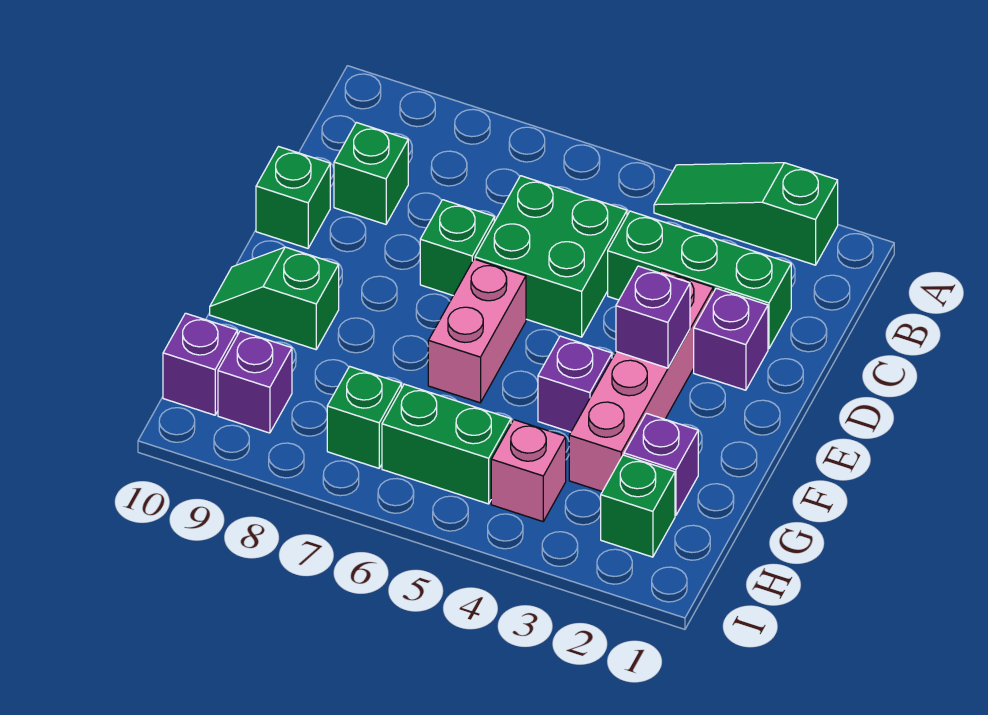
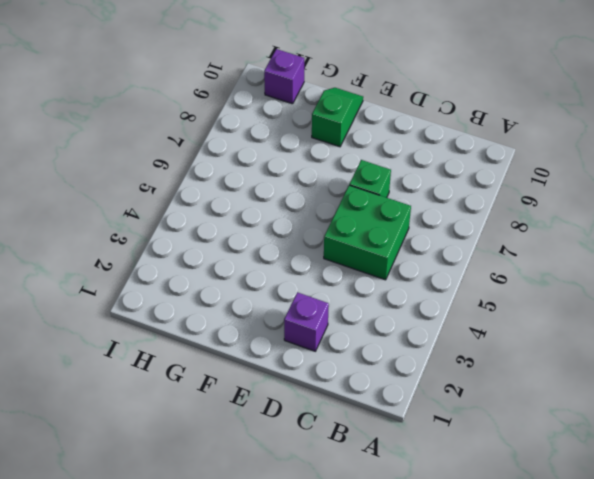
none -> green 1x3 slope [654,163,838,265]
none -> green 1x3 brick [608,211,791,349]
none -> green 1x1 brick [334,123,408,224]

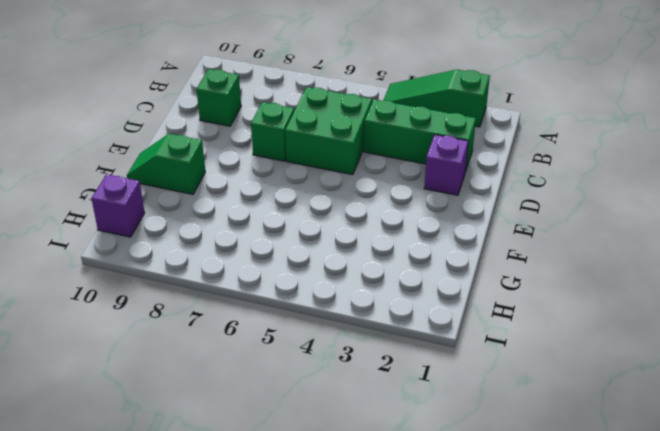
none -> pink 1x4 brick [569,271,713,492]
none -> green 1x1 brick [256,147,330,248]
none -> pink 1x2 brick [428,259,526,403]

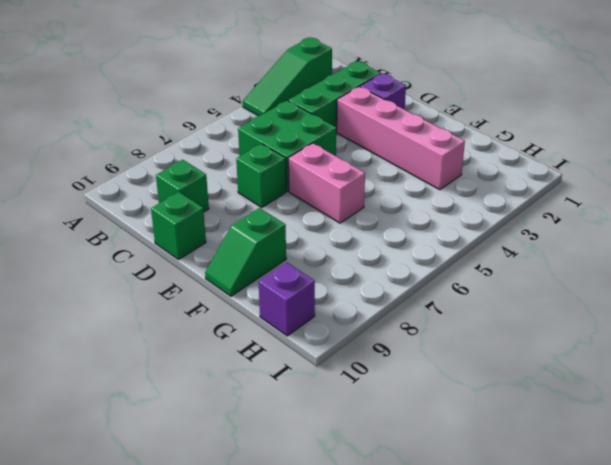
none -> purple 1x1 brick [538,336,612,432]
none -> purple 1x1 brick [624,413,698,515]
none -> green 1x1 brick [601,455,675,557]

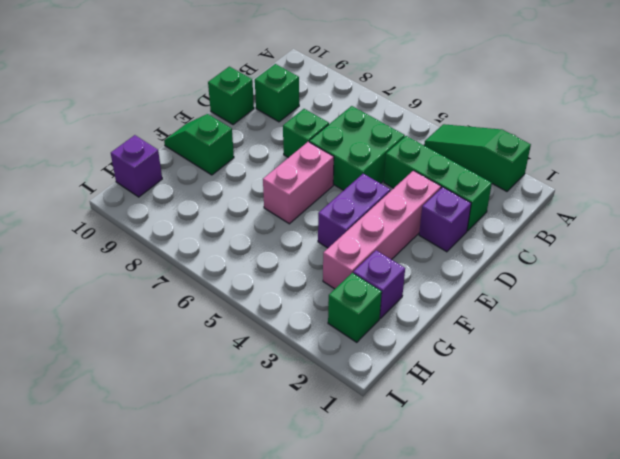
purple 1x2 brick [318,174,390,248] -> purple 1x1 brick [538,336,612,432]
none -> pink 1x1 brick [491,420,566,521]
none -> green 1x2 brick [382,384,511,504]
none -> green 1x1 brick [327,366,401,468]

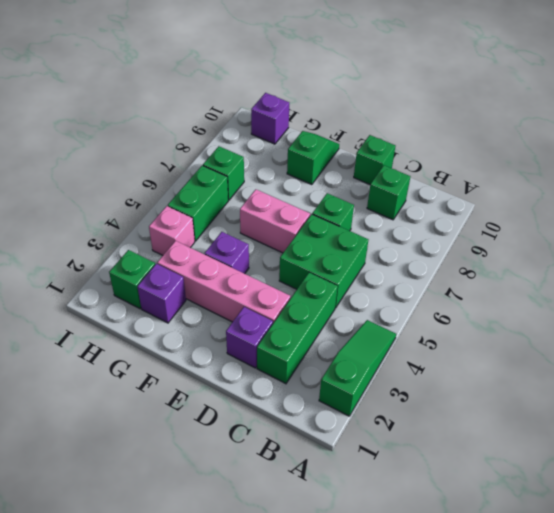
none -> purple 1x1 brick [218,331,292,433]
none -> purple 1x1 brick [616,266,690,368]

